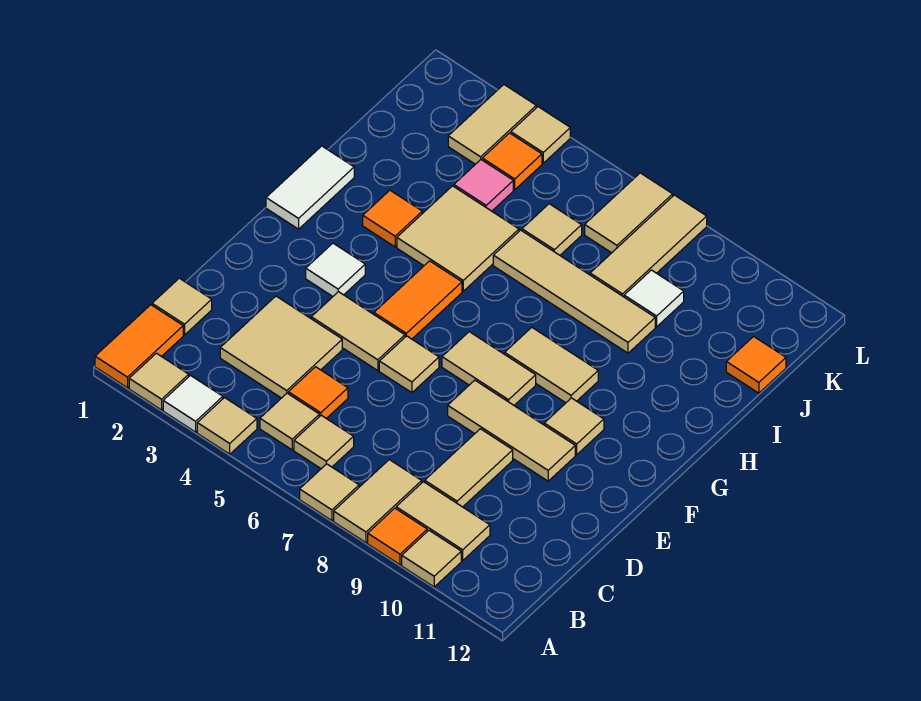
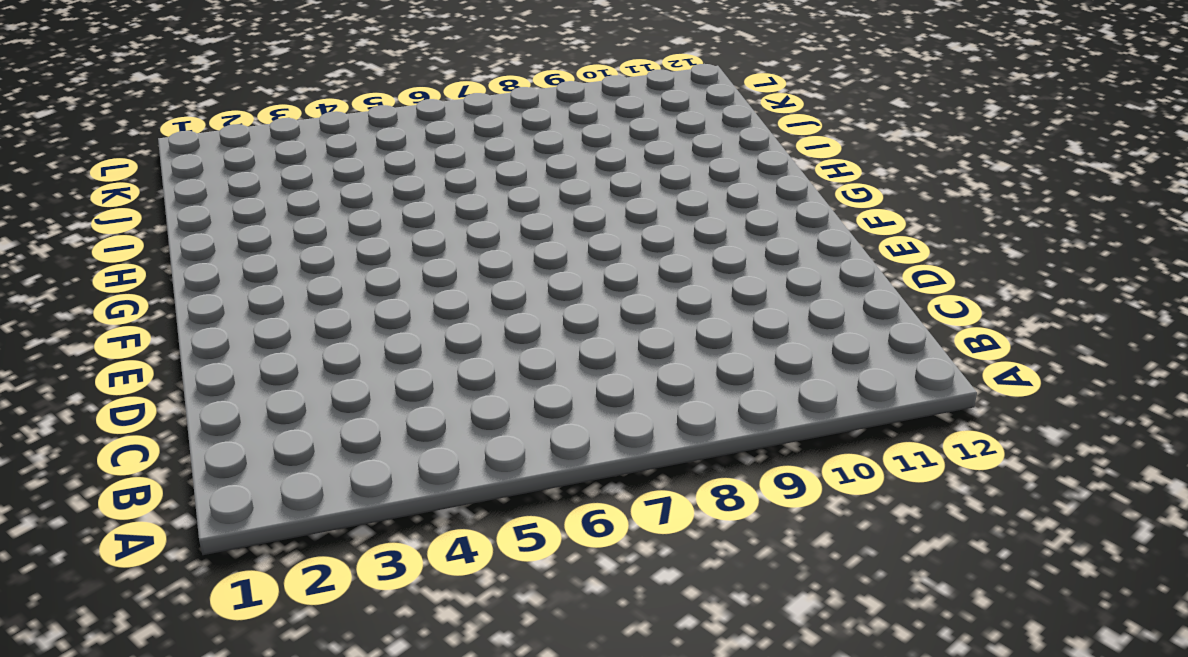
none -> orange 1x2 tile [95,305,183,388]
none -> tan 1x1 tile [129,353,189,410]
none -> white 1x1 tile [163,375,223,432]
none -> tan 1x1 tile [197,398,257,454]

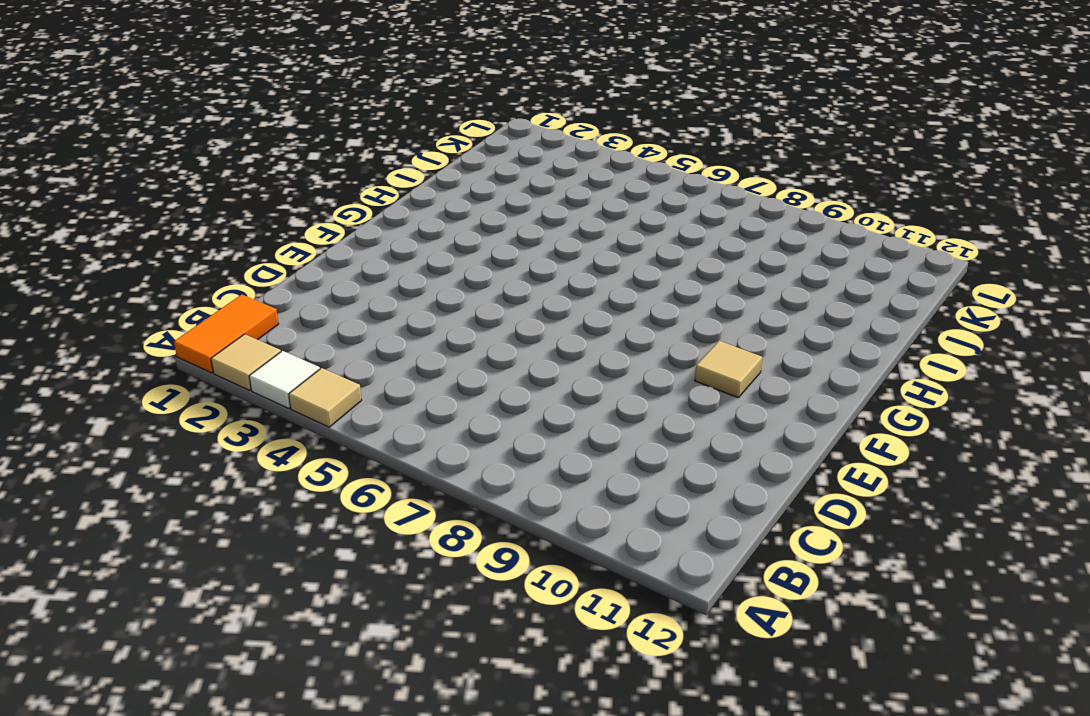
none -> tan 1x1 tile [300,464,359,521]
none -> tan 1x2 tile [334,460,422,543]
none -> orange 1x1 tile [368,508,427,565]
none -> tan 1x1 tile [402,531,461,587]

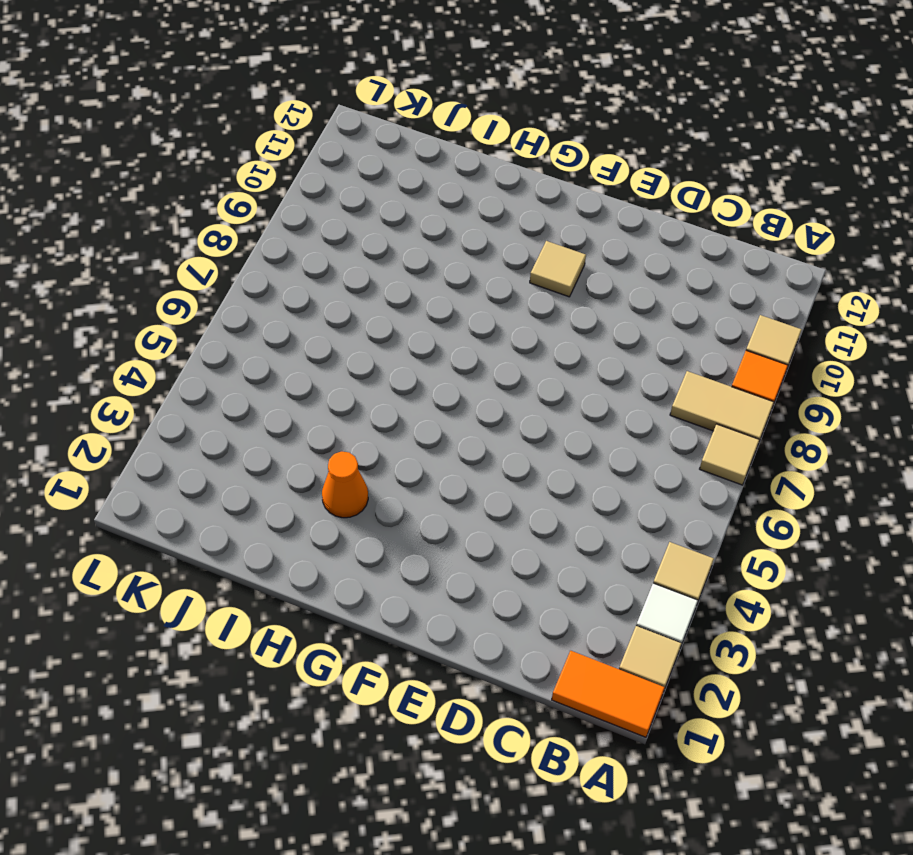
orange 1x1 cone [322,452,368,518] -> orange 1x1 tile [363,190,422,247]
none -> tan 1x1 tile [260,393,319,450]
none -> tan 1x1 tile [294,415,354,469]
none -> tan 1x2 tile [396,482,490,560]
none -> tan 1x1 tile [152,278,212,335]

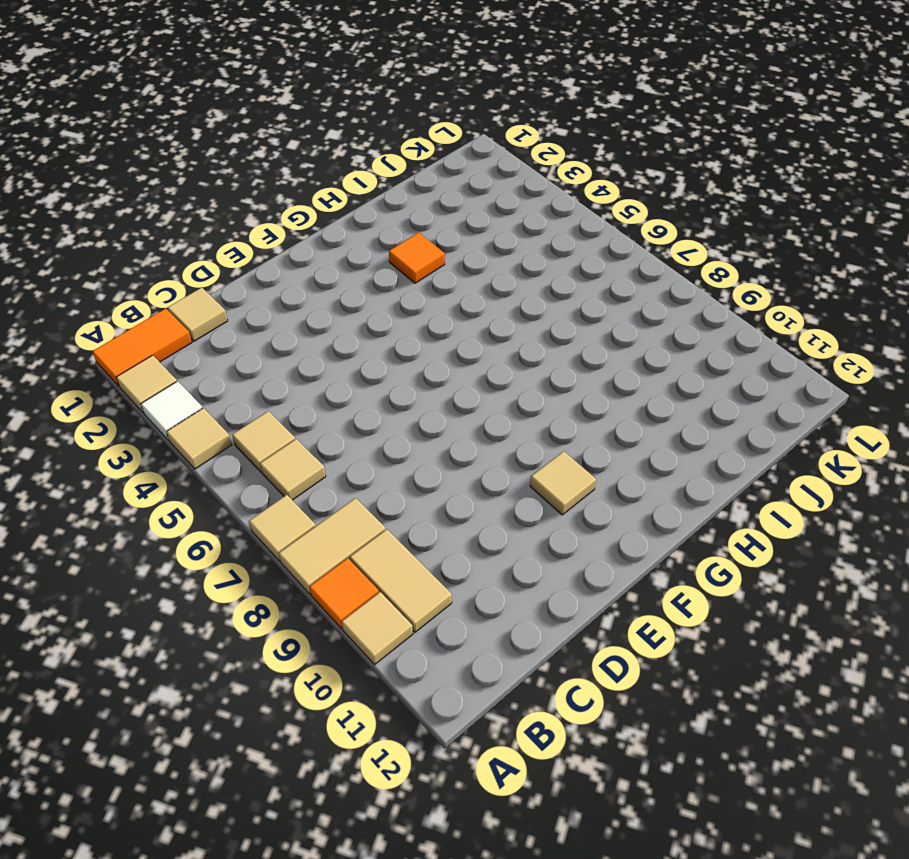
none -> tan 2x2 tile [220,296,342,398]
none -> orange 1x1 tile [288,367,348,418]
none -> tan 1x2 tile [425,429,513,507]
none -> tan 1x2 tile [311,292,405,371]

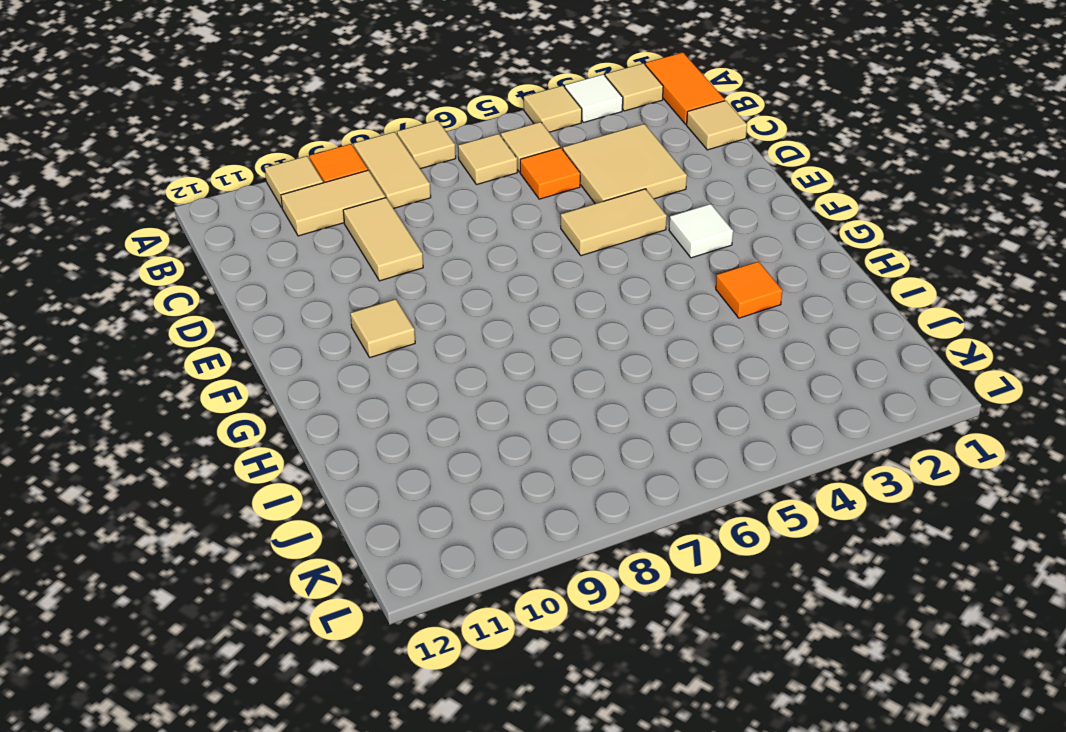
none -> tan 1x1 tile [379,336,439,393]
none -> tan 1x3 tile [448,380,575,481]
none -> orange 1x2 tile [374,261,462,339]
none -> tan 1x2 tile [442,332,536,405]

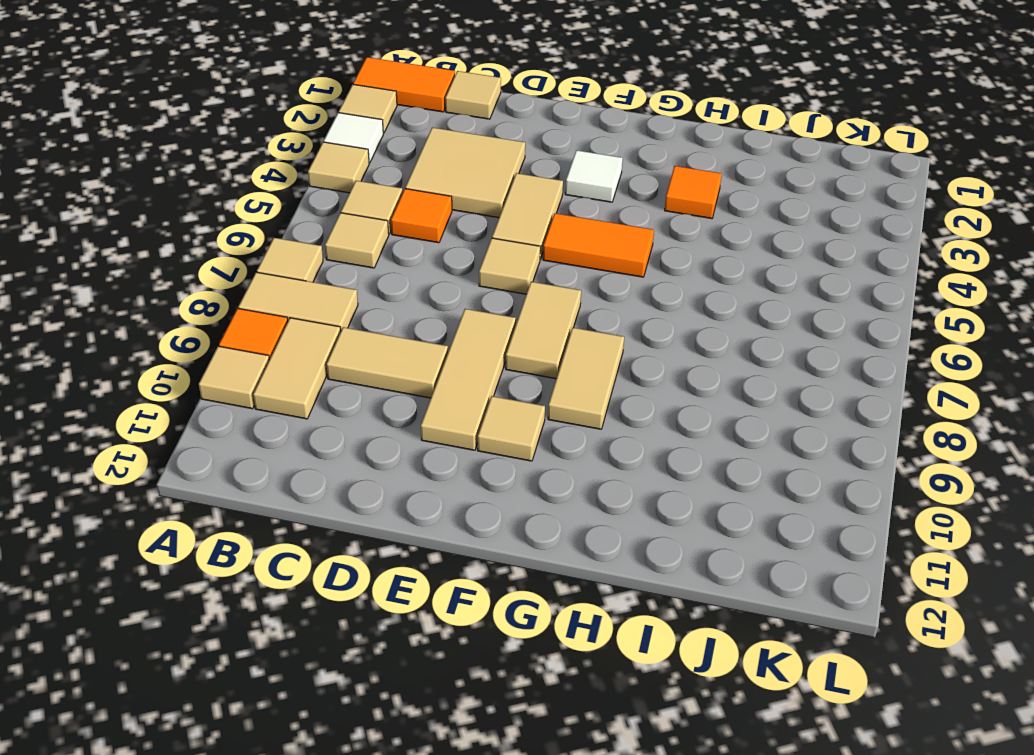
none -> white 1x2 tile [266,146,354,229]
none -> tan 2x2 tile [397,186,519,291]
none -> tan 1x4 tile [493,230,655,353]
none -> pink 1x1 tile [454,160,513,211]

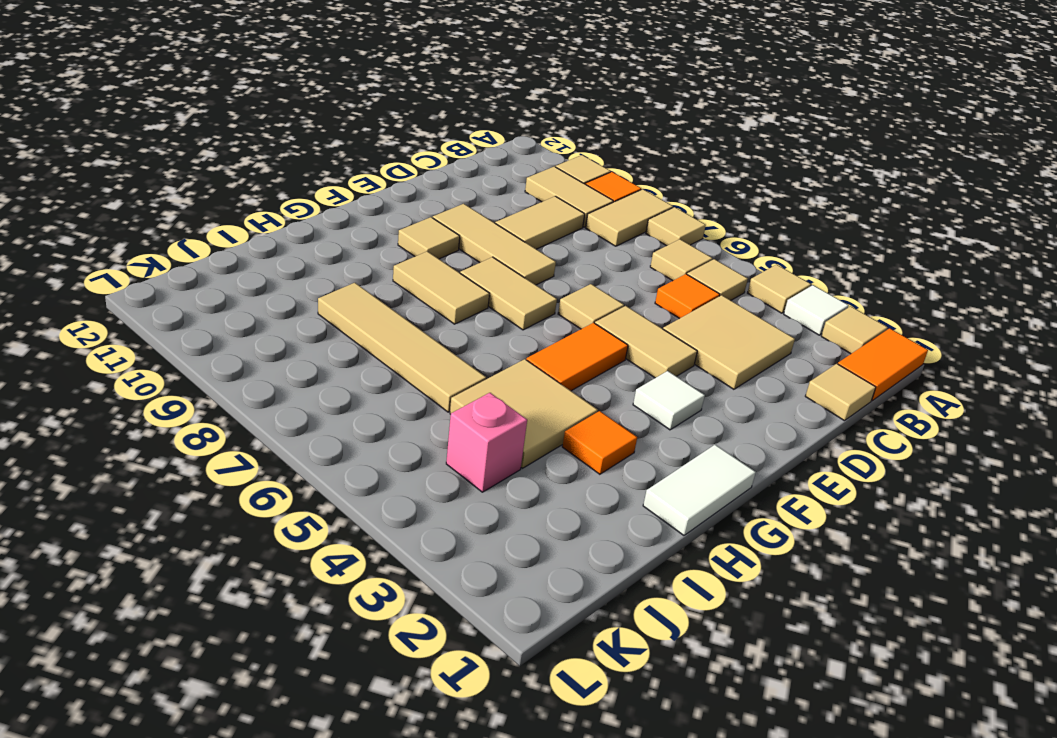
pink 1x1 brick [446,393,527,492] -> pink 1x1 tile [454,160,513,211]
none -> tan 1x1 tile [522,204,582,255]
none -> tan 1x3 tile [590,195,707,297]
none -> white 1x1 tile [624,270,684,327]
none -> orange 1x1 tile [726,336,786,393]

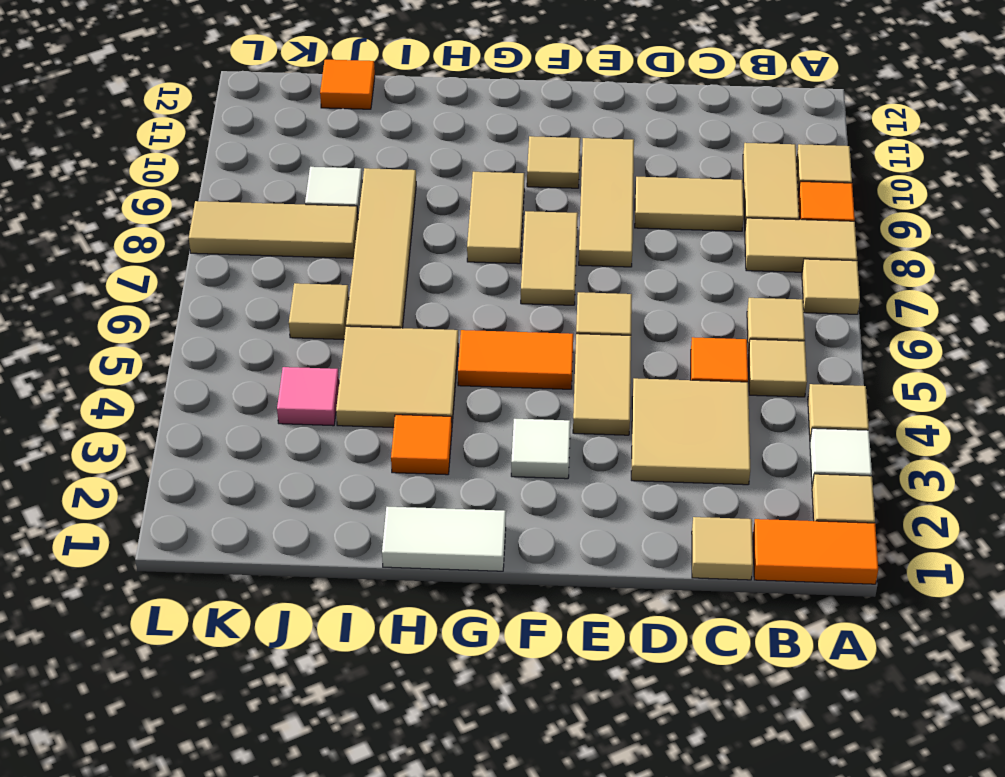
none -> tan 1x2 tile [448,85,536,164]
none -> orange 1x1 tile [482,133,542,190]
none -> tan 1x2 tile [585,173,673,253]
none -> tan 1x1 tile [511,107,570,163]

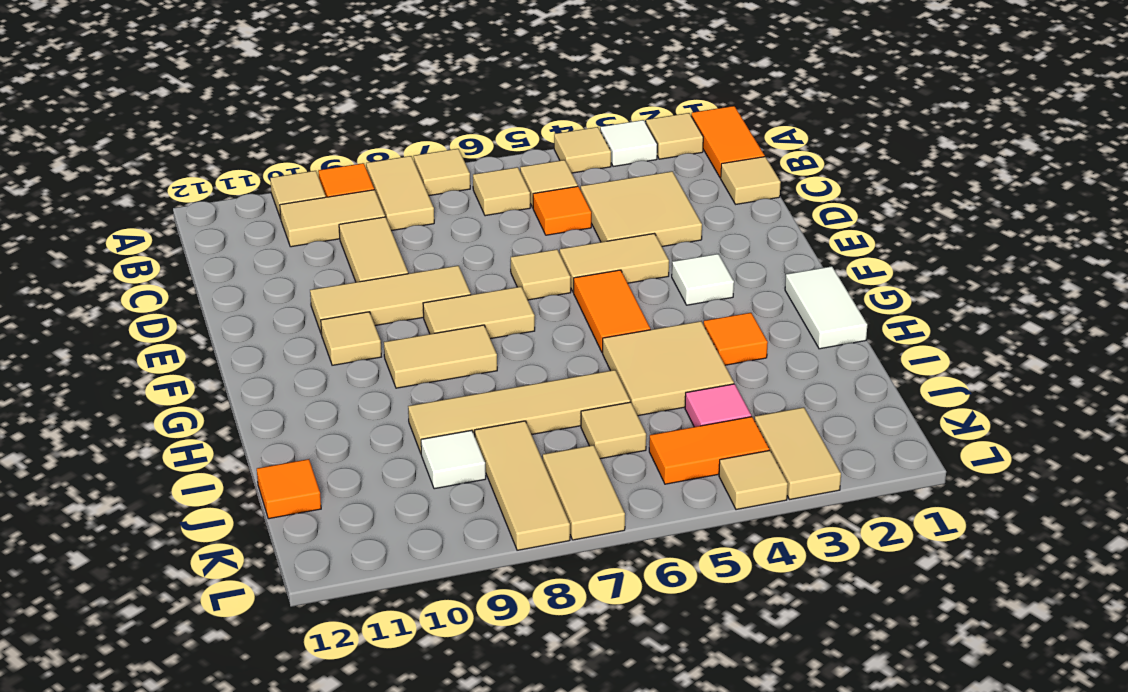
orange 1x2 tile [649,417,769,484] -> orange 1x1 tile [482,133,542,190]

